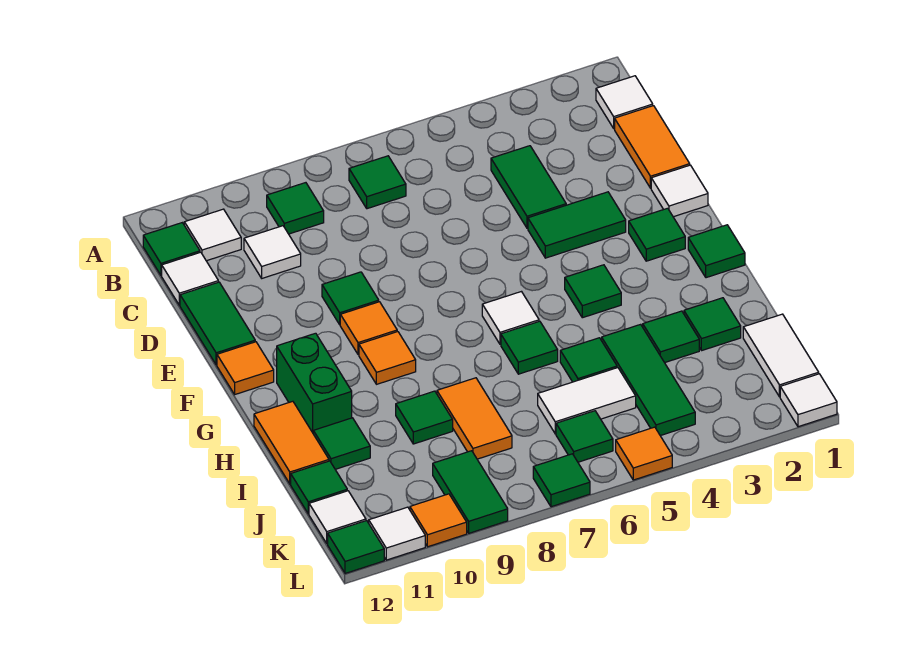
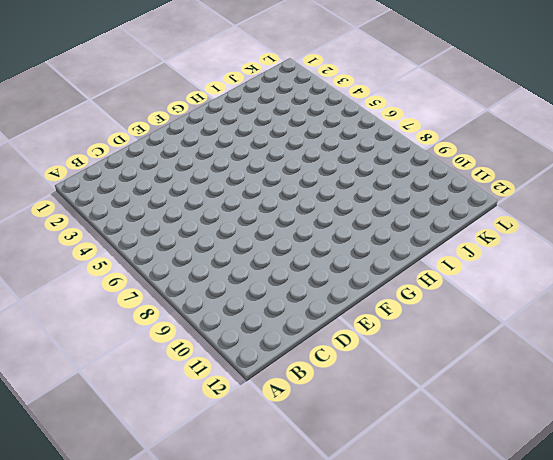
none -> white 1x1 tile [596,76,653,129]
none -> green 1x1 tile [349,156,406,209]
none -> green 1x1 tile [267,183,324,234]
none -> white 1x1 tile [184,209,241,261]

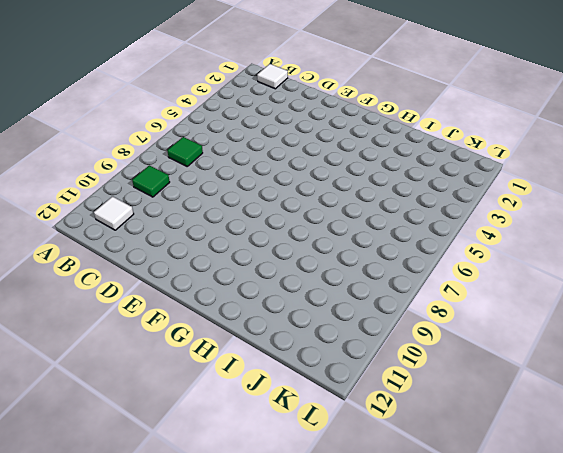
none -> green 1x1 tile [143,223,200,275]
none -> orange 1x2 tile [615,106,690,188]
none -> green 1x2 tile [491,146,566,228]
none -> white 1x1 tile [244,226,301,278]

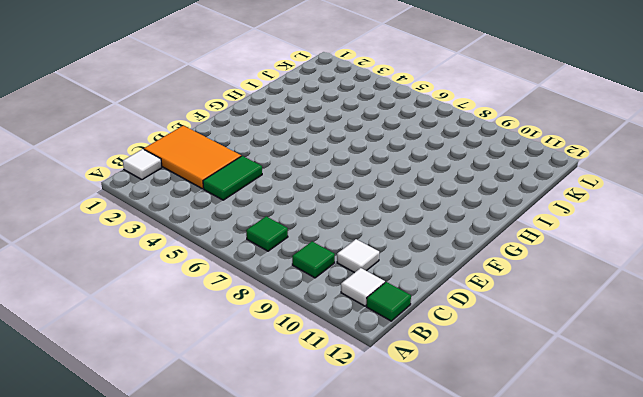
orange 2x3 tile [144,126,241,189] -> orange 1x2 tile [615,106,690,188]
none -> white 1x1 tile [162,252,218,305]
none -> green 1x2 tile [180,282,255,365]
none -> white 1x1 tile [651,165,708,217]
none -> green 1x2 tile [528,192,626,258]

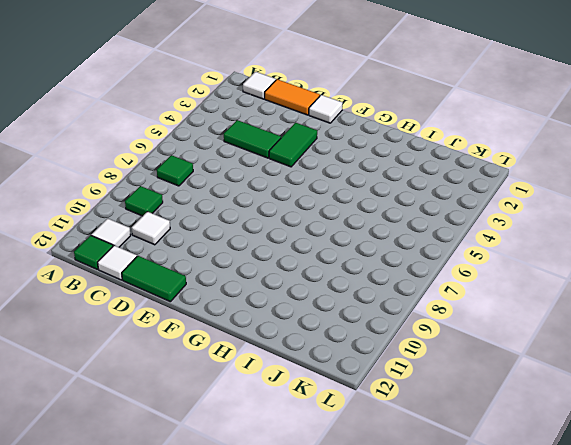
none -> green 1x1 tile [322,272,379,325]
none -> green 1x1 tile [629,208,685,261]
none -> orange 1x1 tile [340,302,397,355]
none -> orange 1x1 tile [217,342,274,394]

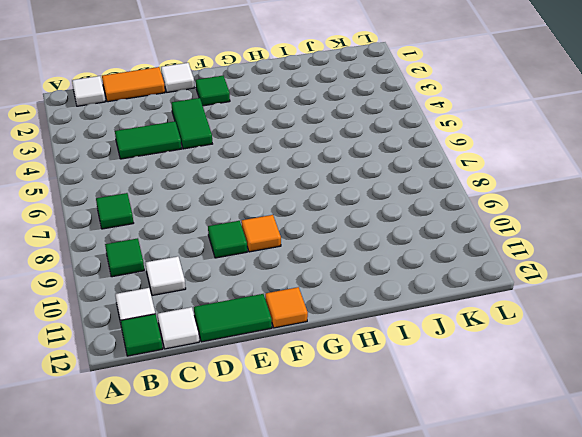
none -> green 1x1 tile [688,225,745,278]
none -> green 1x1 tile [565,265,621,318]
none -> white 1x1 tile [482,292,539,344]
none -> orange 1x1 tile [359,332,416,384]

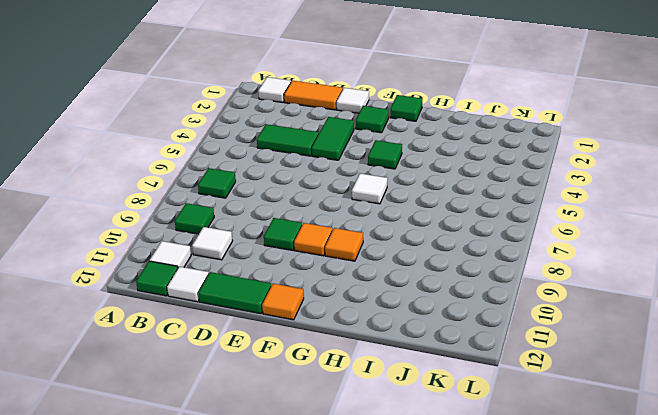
none -> green 1x2 brick [277,333,352,432]
none -> green 1x1 tile [501,321,558,374]
none -> orange 1x2 tile [254,401,329,484]
none -> green 1x1 tile [684,298,741,351]

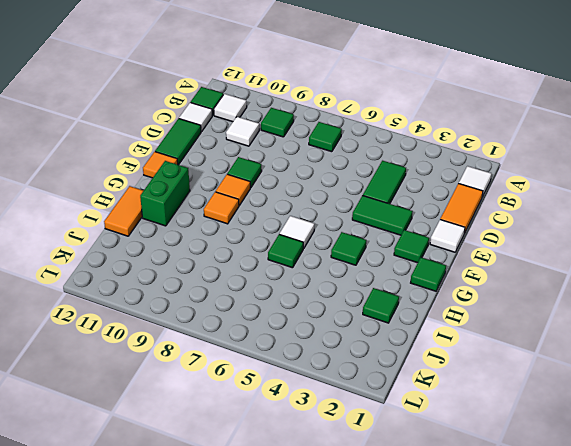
none -> green 1x1 tile [643,311,699,363]
none -> green 1x3 tile [602,324,695,436]
none -> green 1x1 tile [560,338,617,382]
none -> orange 1x2 tile [437,378,512,459]

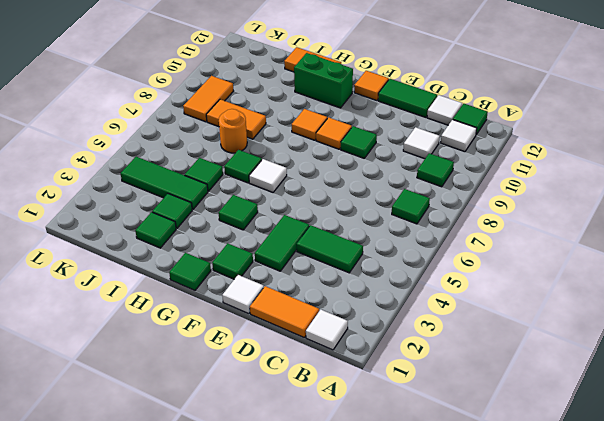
orange 1x1 round brick [219,109,247,153] -> none
orange 1x2 tile [183,76,233,122] -> green 1x2 tile [433,451,508,533]
none -> green 1x1 tile [396,391,453,444]
none -> green 1x1 tile [313,418,370,469]
none -> white 1x2 tile [743,314,819,397]
none -> white 1x2 tile [538,368,636,434]

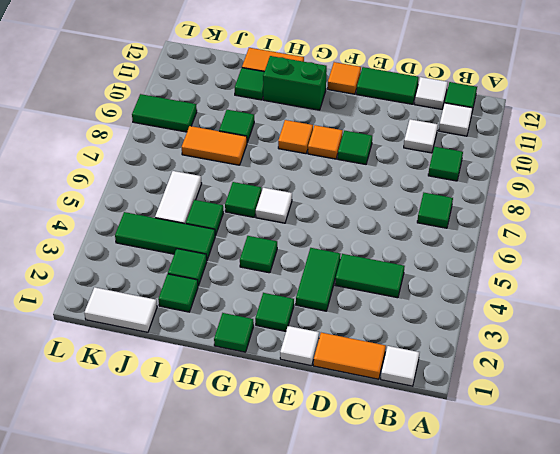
none -> green 1x1 tile [291,461,347,514]
none -> green 1x1 tile [556,411,613,462]
none -> white 1x1 tile [309,491,366,544]
none -> white 1x1 tile [780,374,837,427]

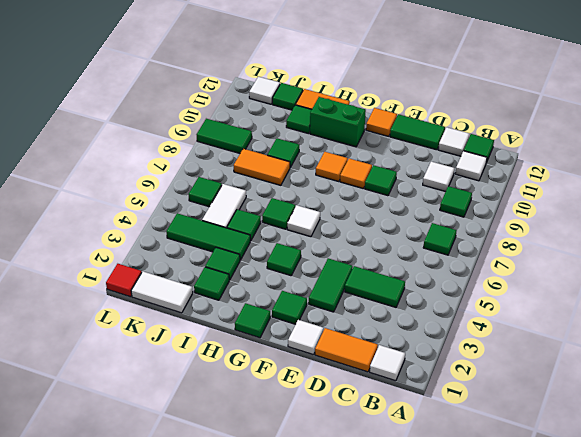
red 1x1 tile [106,264,142,297] -> white 1x1 tile [780,374,837,427]
none -> orange 1x1 tile [616,427,672,480]
none -> green 1x1 tile [533,454,590,507]
none -> orange 1x1 tile [410,494,467,547]
none -> white 1x1 tile [369,507,425,560]

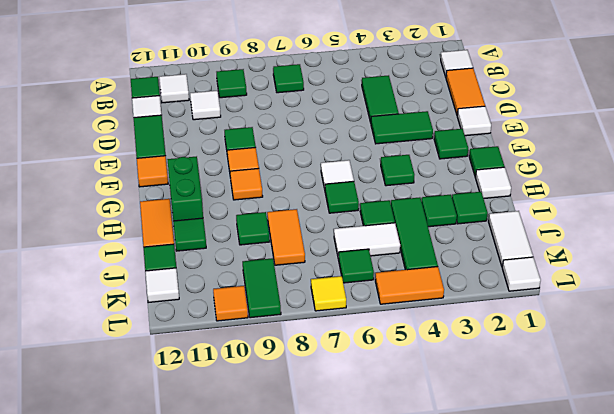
white 1x1 tile [476,167,511,199] -> white 1x1 tile moved to [369,507,425,560]
orange 1x2 tile [375,267,444,304] -> orange 1x1 tile [616,427,672,480]
yellow 1x1 tile [311,276,346,311] -> green 1x1 tile [533,454,590,507]
none -> green 1x1 tile [328,521,384,573]

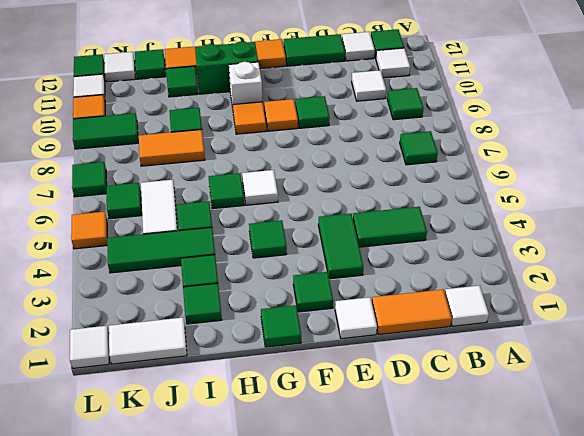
white 1x1 brick [229,62,262,108] -> none

